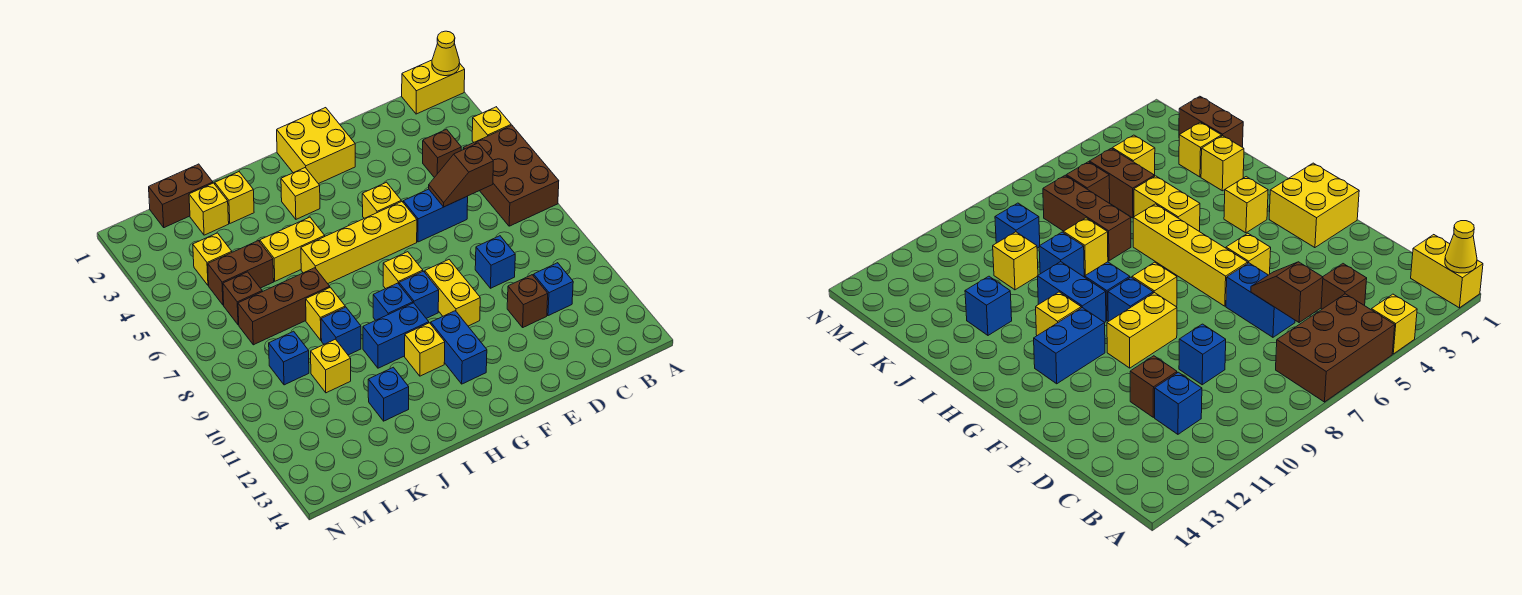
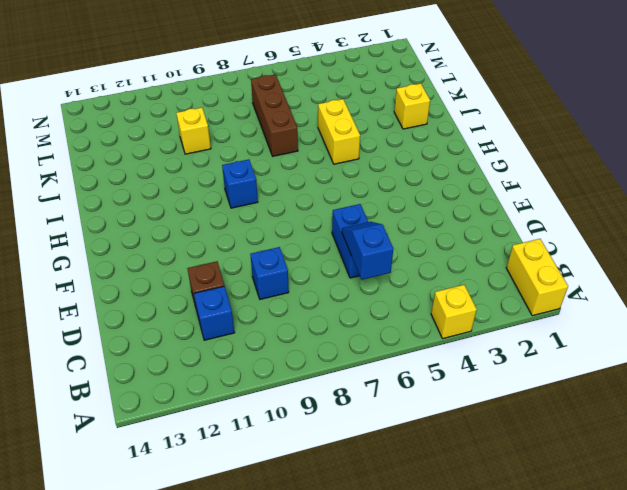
blue 1x2 slope [342,222,393,280] -> brown 1x2 slope [429,143,493,207]
none -> brown 2x3 brick [463,125,559,226]
none -> brown 1x1 brick [423,129,461,177]
none -> yellow 2x2 brick [277,108,355,184]
none -> yellow 1x1 brick [362,182,401,218]

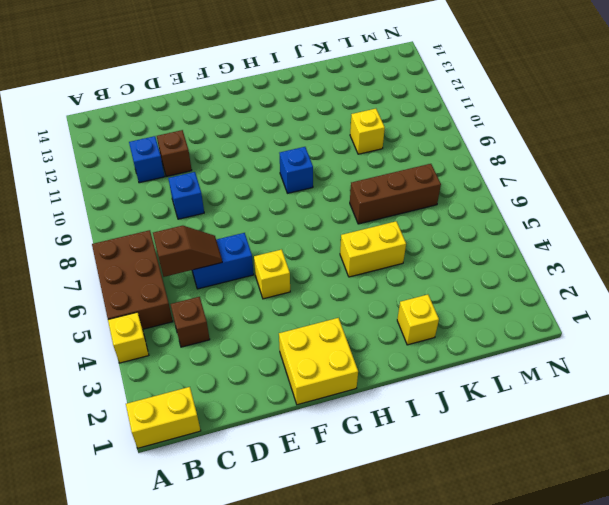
none -> yellow 1x4 brick [301,201,417,284]
none -> yellow 1x2 brick [425,260,480,326]
none -> yellow 1x1 brick [383,252,423,289]
none -> blue 1x1 brick [399,271,439,318]

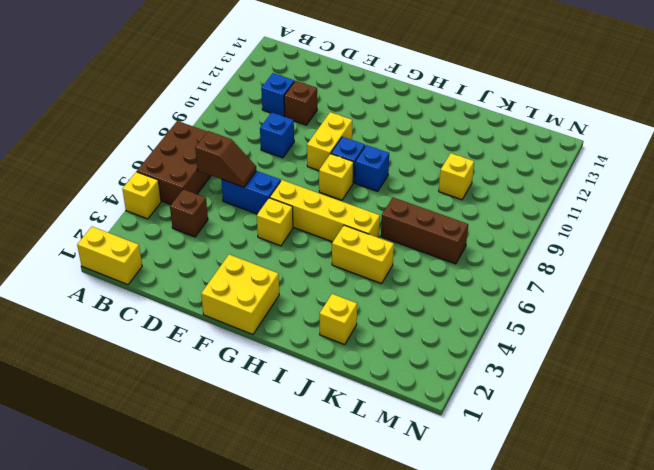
none -> blue 1x2 brick [431,311,487,384]
none -> yellow 1x1 brick [281,168,320,219]
none -> blue 1x2 brick [363,303,429,368]
none -> yellow 1x1 brick [405,323,445,376]

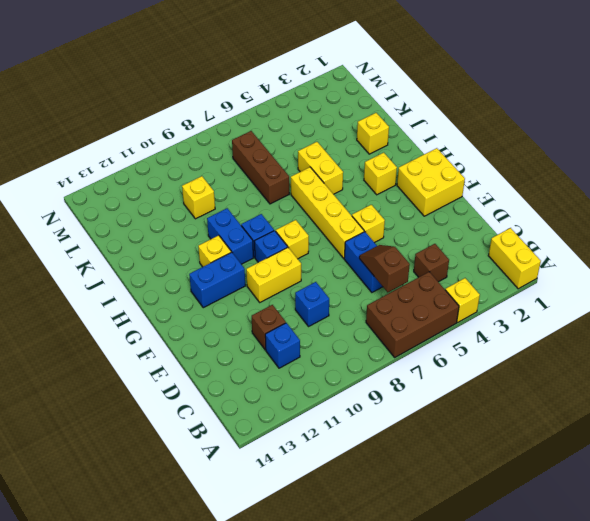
none -> yellow 1x1 brick [306,287,345,340]
none -> blue 1x1 brick [321,307,361,355]
none -> blue 1x1 brick [368,367,409,421]
none -> brown 1x2 brick [149,164,213,228]

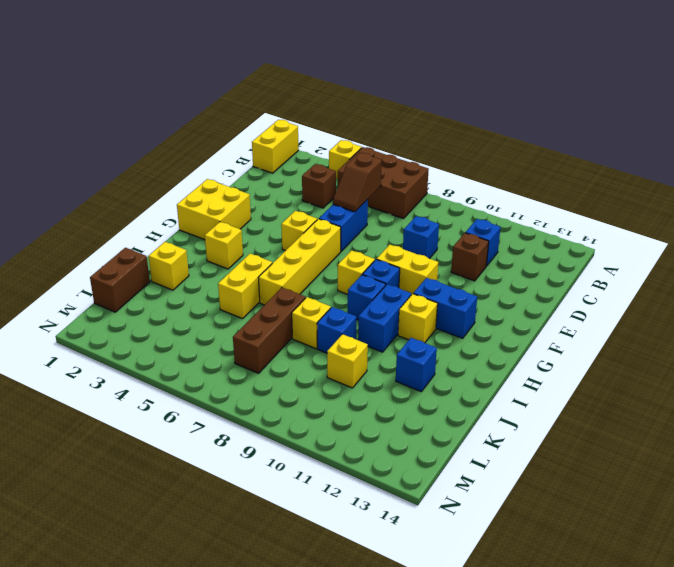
none -> yellow 1x1 brick [189,183,229,235]
none -> brown 1x2 brick [208,241,274,305]
none -> yellow 1x1 brick [193,233,232,286]
none -> brown 1x1 brick [223,272,262,325]

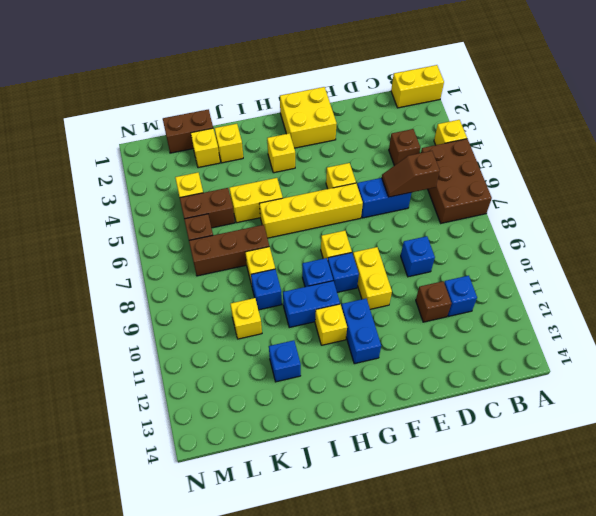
none -> blue 1x1 brick [269,331,309,385]
none -> yellow 1x1 cone [432,31,460,76]

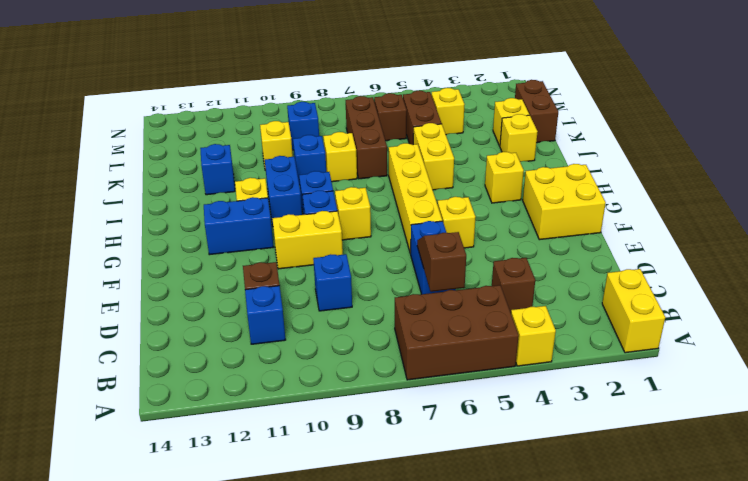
none -> yellow 1x1 cone [432,31,460,76]

